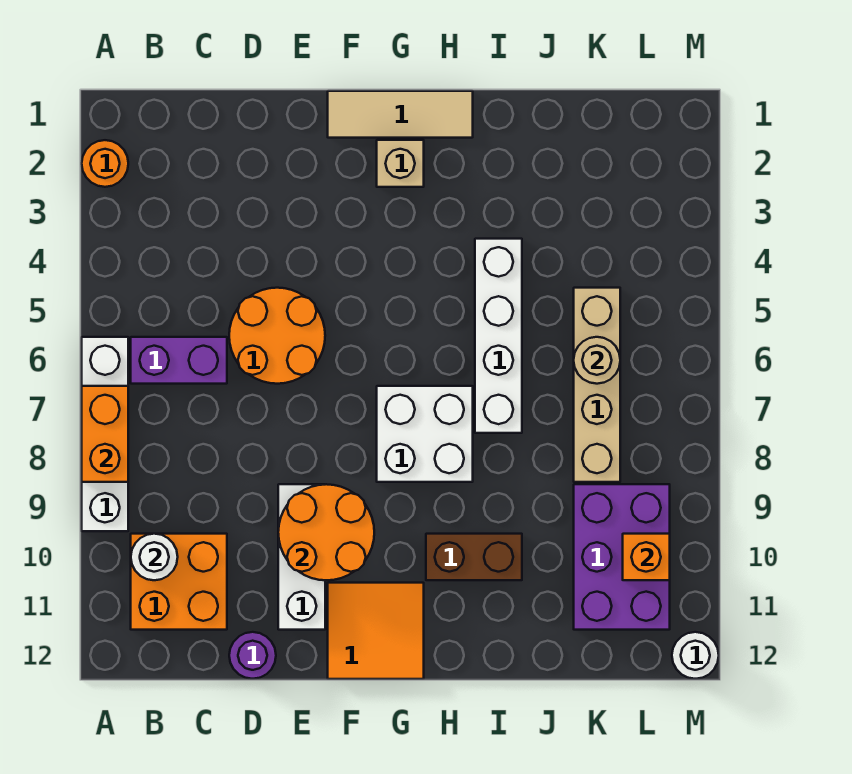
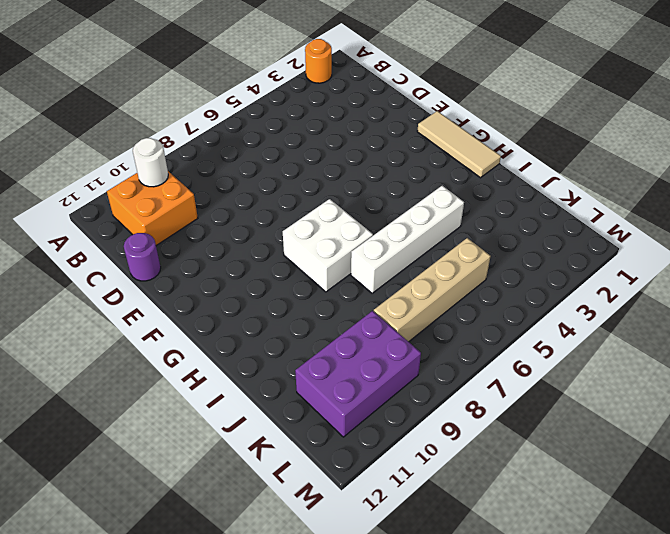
none -> white 1x4 brick [82,337,128,531]
none -> purple 1x2 brick [131,337,227,384]
none -> orange 2x2 round brick [229,288,325,384]

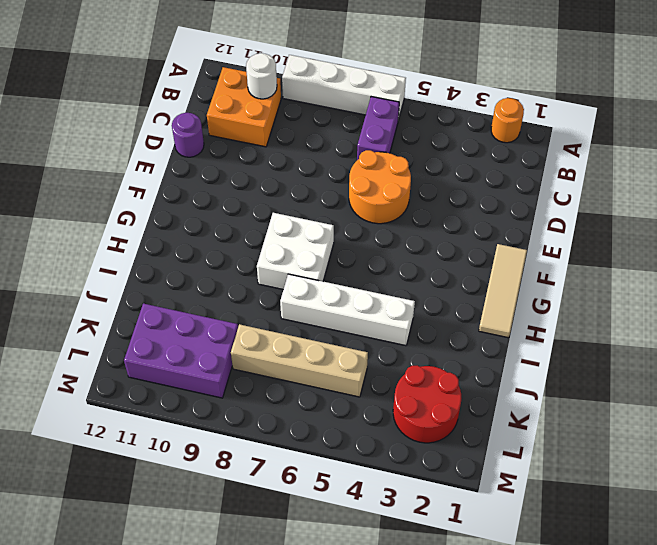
red 2x2 round brick [393,366,462,443] -> none
none -> white 1x3 brick [278,484,325,630]
none -> orange 2x2 tile [328,583,424,679]
none -> tan 1x1 brick [377,140,424,187]

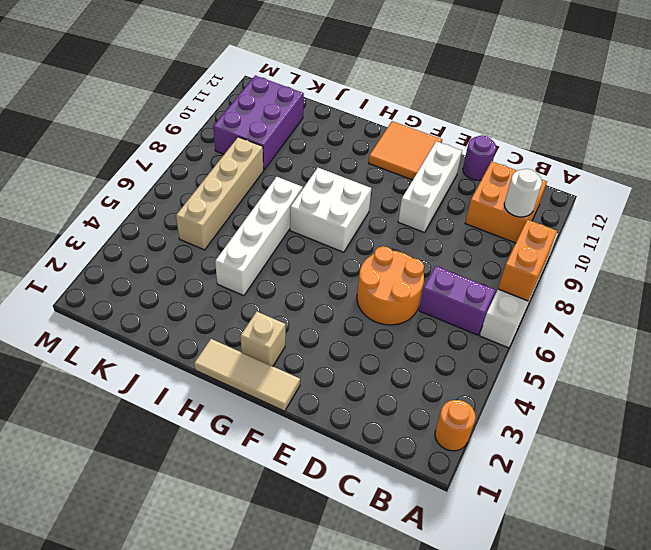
none -> brown 1x2 brick [426,534,522,580]
none -> white 1x1 round brick [672,632,719,679]
none -> orange 2x2 round brick [278,484,374,580]

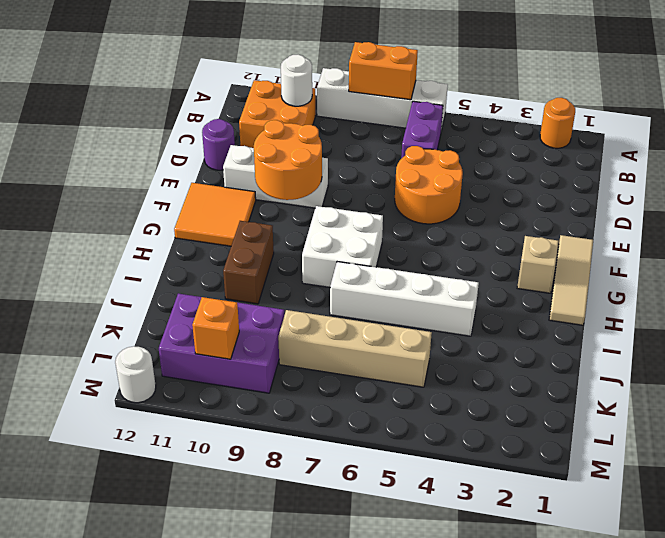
none -> tan 1x1 round brick [574,337,620,384]

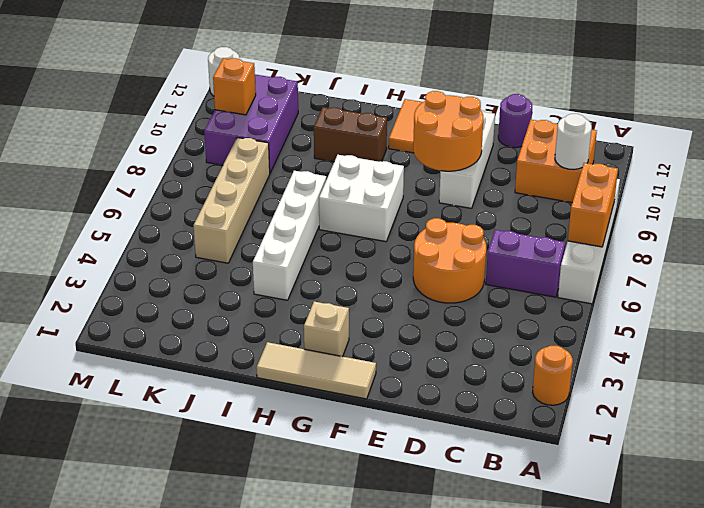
none -> tan 1x1 round brick [574,337,620,384]

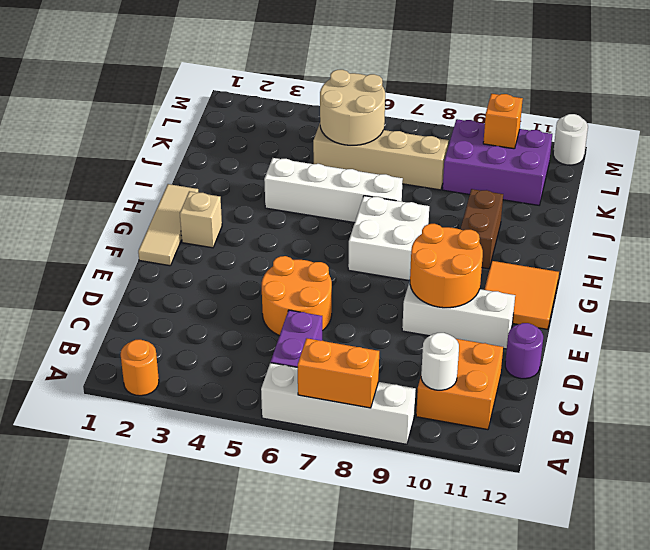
tan 2x2 round brick [320,70,385,145] -> tan 1x1 round brick [574,337,620,384]

